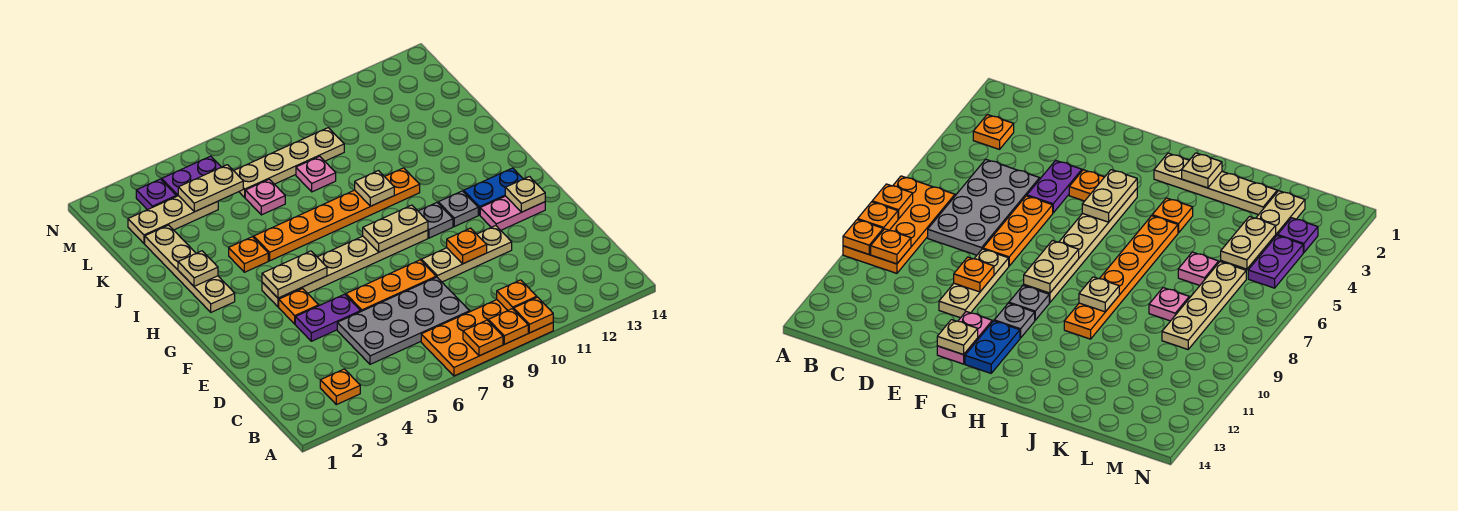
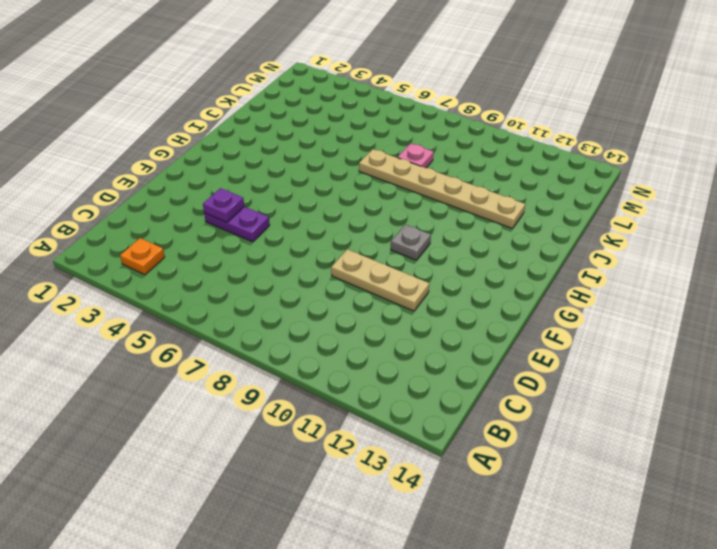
purple 1x1 plate [203,188,244,222] -> purple 1x1 plate moved to [136,179,176,210]
tan 1x6 plate [359,149,525,228] -> tan 1x6 plate moved to [262,230,428,307]
none -> orange 2x4 plate [421,300,553,376]
none -> grey 2x4 plate [337,277,470,364]
none -> orange 1x3 plate [346,260,436,311]
none -> orange 1x1 plate [279,289,319,324]

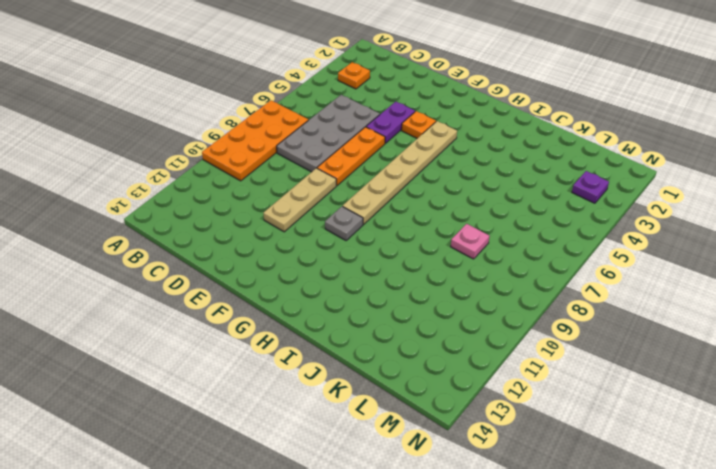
none -> pink 1x2 plate [480,196,545,230]
none -> grey 1x1 plate [438,191,478,227]
none -> blue 1x2 plate [464,168,523,215]
none -> tan 1x4 plate [145,225,235,312]

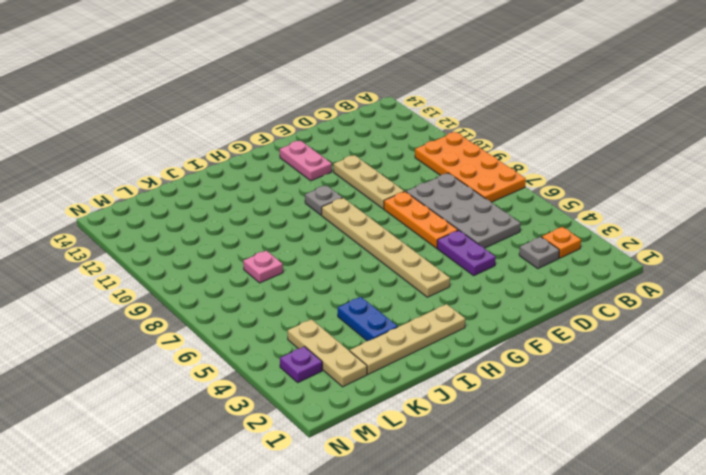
grey 1x1 plate [519,237,559,269] -> grey 1x1 plate moved to [438,191,478,227]
blue 1x2 plate [338,297,398,341] -> blue 1x2 plate moved to [464,168,523,215]
none -> orange 1x1 plate [279,289,319,324]
none -> orange 1x1 plate [229,237,268,272]
none -> orange 1x6 plate [254,168,420,261]
none -> pink 1x1 plate [245,179,285,215]

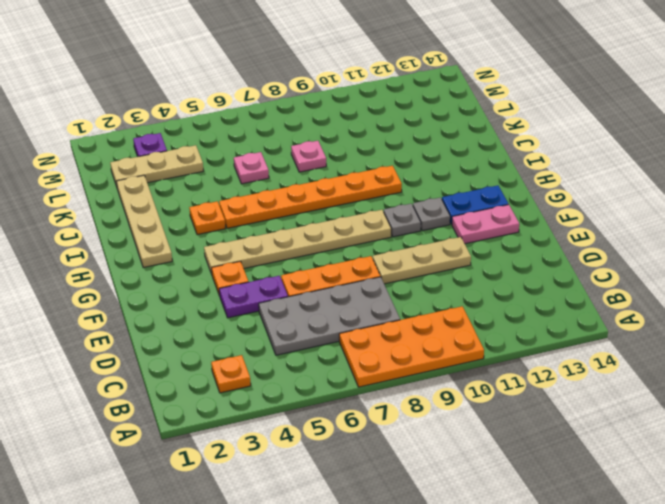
none -> tan 1x4 plate [234,128,344,197]
none -> purple 1x2 plate [162,156,221,196]
none -> orange 1x1 plate [463,320,503,356]
none -> orange 1x1 plate [488,309,528,344]

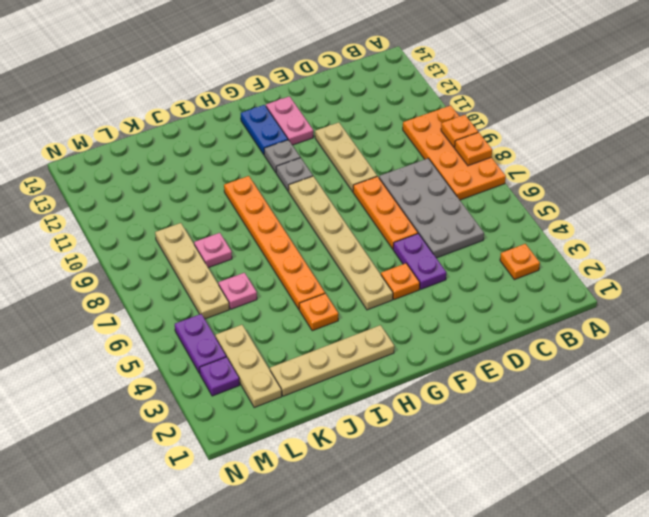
none -> orange 1x1 plate [514,297,553,333]
none -> orange 1x1 plate [497,280,537,310]
none -> orange 1x1 plate [447,228,487,264]
none -> tan 1x1 plate [505,177,545,212]

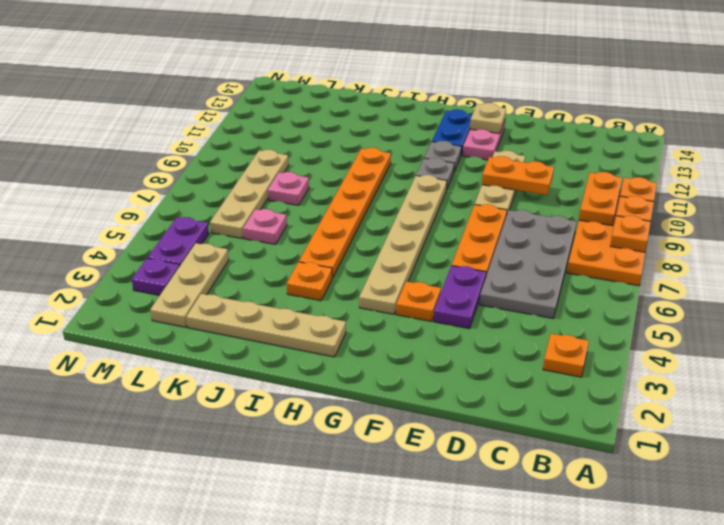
orange 1x2 plate [579,172,622,226] -> orange 1x1 plate [497,280,537,310]
orange 1x2 plate [482,156,554,195] -> orange 1x1 plate [447,228,487,264]
none -> tan 1x2 plate [262,251,327,298]
none -> tan 1x2 plate [363,205,428,252]
none -> tan 1x1 plate [178,251,218,286]
none -> tan 1x1 plate [355,171,394,206]

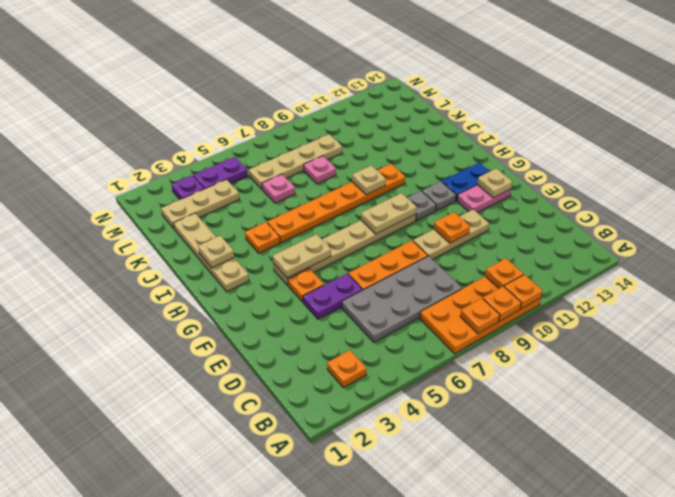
none -> tan 1x2 plate [178,165,243,212]

